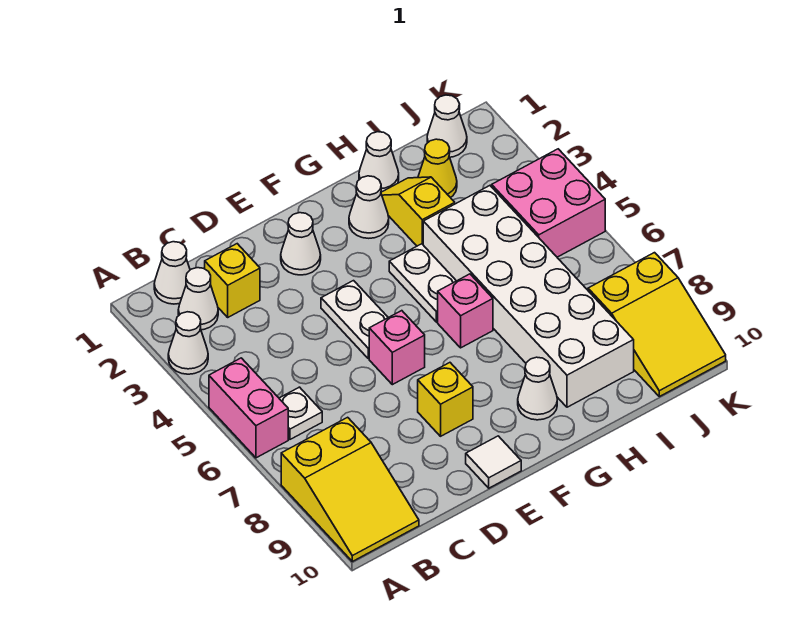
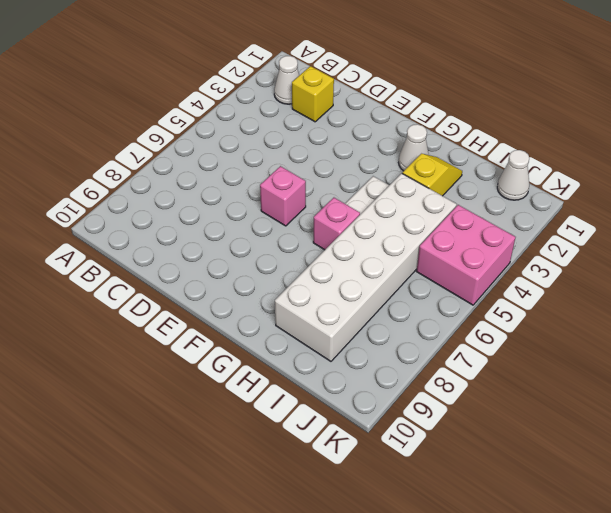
none -> white 1x1 cone [168,312,208,374]
none -> pink 1x2 brick [209,358,288,458]
none -> yellow 2x3 slope [281,417,419,561]

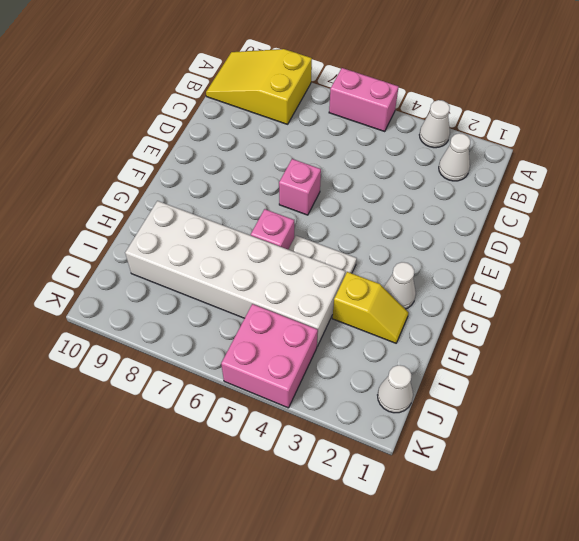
none -> white 1x1 cone [154,242,190,304]
none -> white 1x1 plate [279,387,322,439]
none -> yellow 1x1 brick [205,244,260,317]

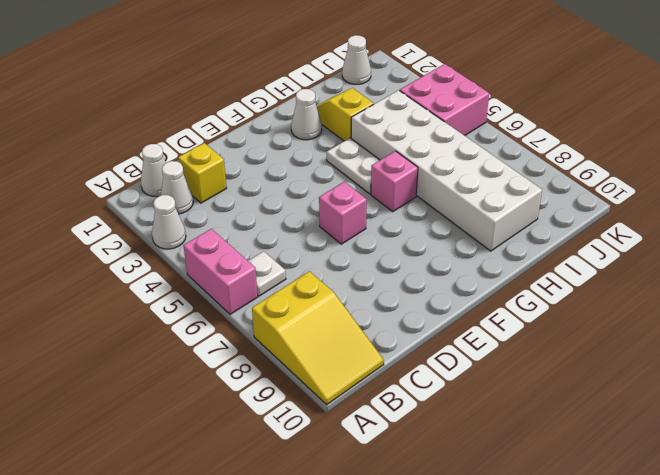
none -> white 1x1 cone [281,213,321,275]
none -> white 1x2 plate [321,281,388,359]
none -> yellow 1x1 brick [418,363,473,436]

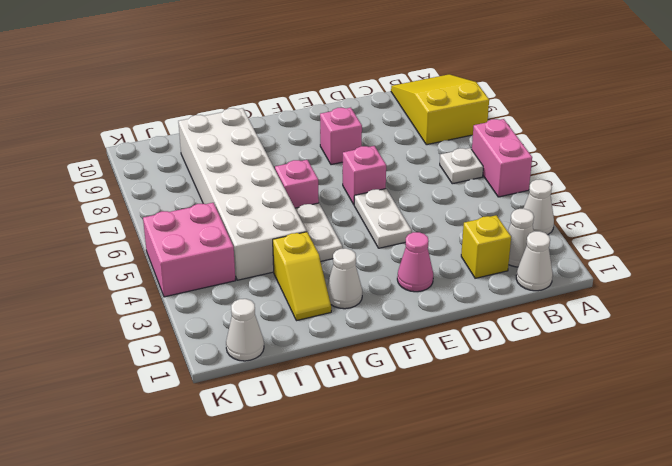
pink 1x1 cone [397,232,433,292] -> white 1x1 cone [281,213,321,275]
pink 1x1 brick [320,108,362,165] -> yellow 1x1 brick [418,363,473,436]
none -> white 1x1 tile [466,436,521,488]
none -> white 1x1 cone [518,357,557,420]
none -> white 1x1 cone [359,132,399,192]

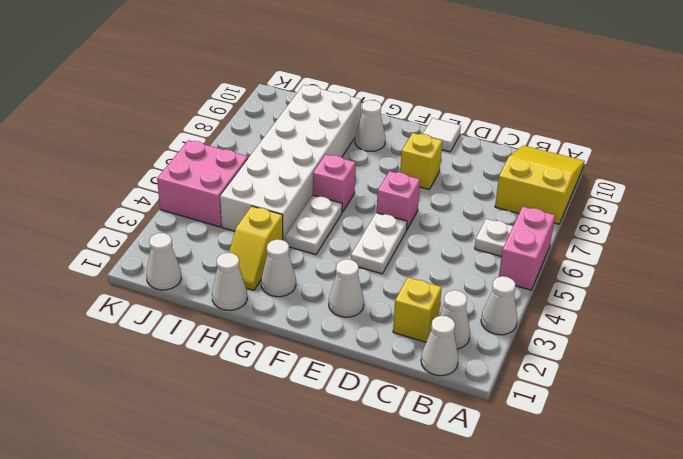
none -> yellow 1x1 cone [418,139,457,198]
none -> yellow 2x3 slope [588,253,726,397]

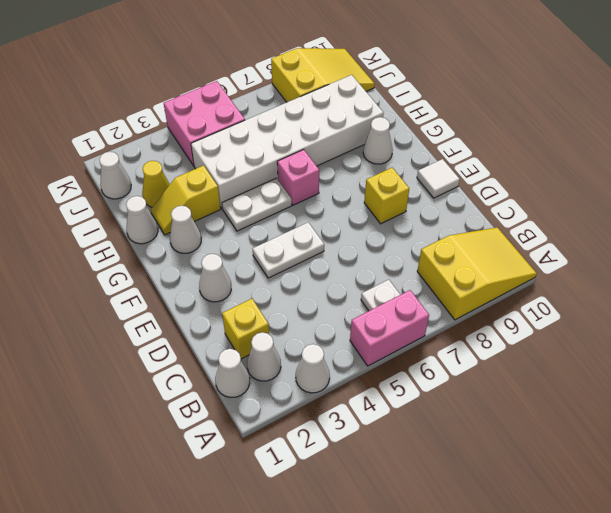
none -> pink 1x1 brick [369,311,425,385]

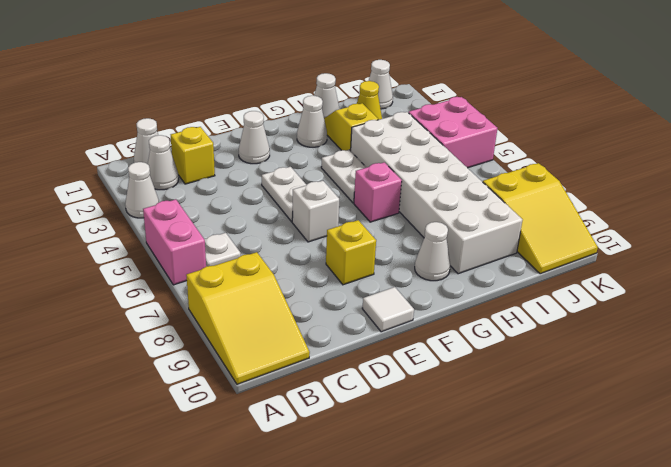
white 1x1 brick [292,181,339,242] -> pink 1x1 brick [369,311,425,385]

